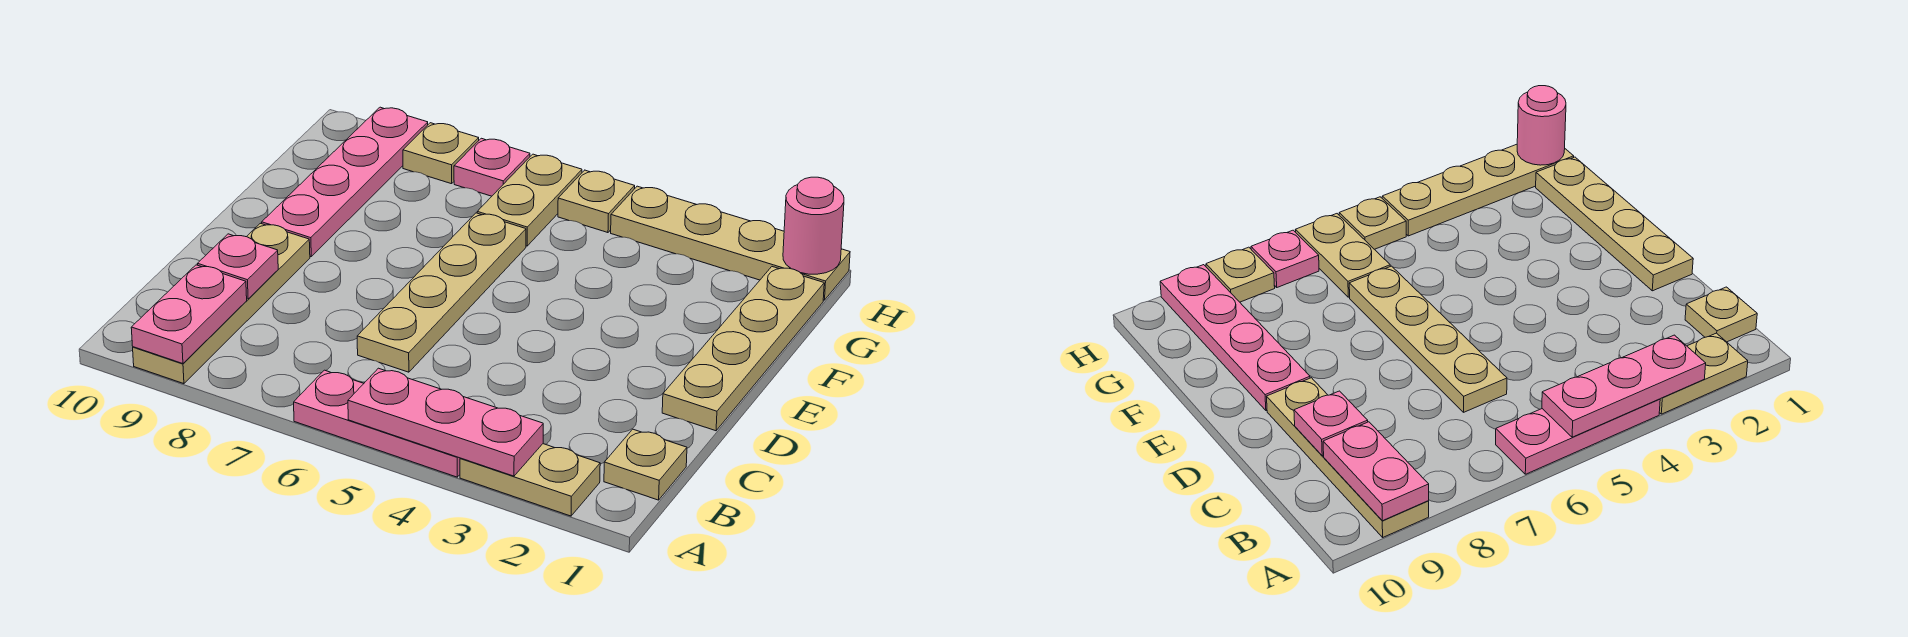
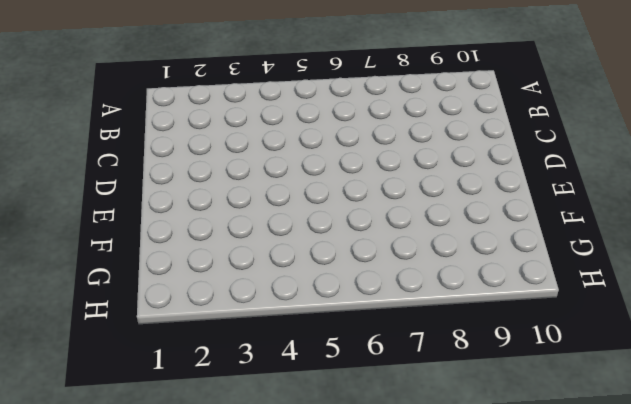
none -> tan 1x2 plate [460,444,600,516]
none -> pink 1x3 plate [294,370,460,477]
none -> tan 1x4 plate [133,223,310,384]

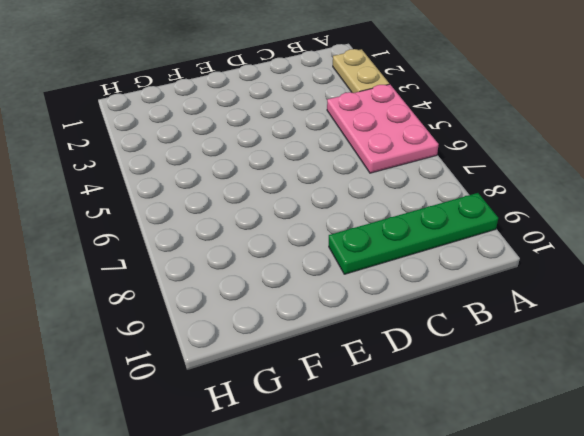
pink 2x3 plate [327,84,439,173] -> pink 1x3 plate [294,370,460,477]
green 1x4 plate [329,193,498,274] -> tan 1x4 plate [133,223,310,384]
none -> tan 1x1 plate [604,429,687,500]
none -> tan 1x4 plate [357,213,526,372]
none -> tan 1x4 plate [662,267,824,431]

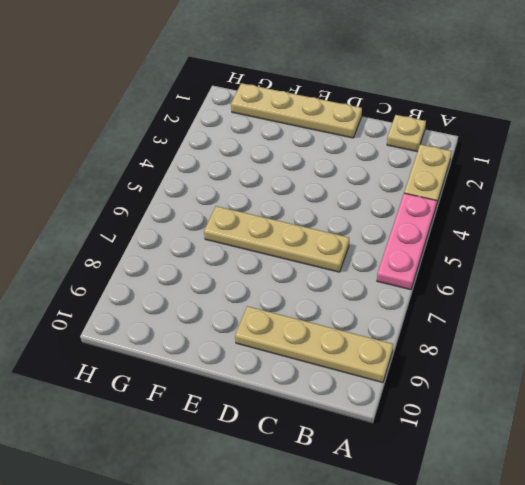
none -> pink 1x4 plate [262,107,428,257]
none -> tan 1x2 plate [477,154,582,246]
none -> tan 1x4 plate [611,186,850,300]

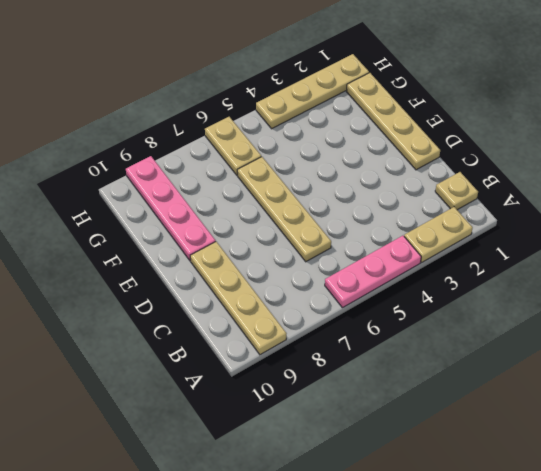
none -> tan 1x1 plate [558,170,635,233]
none -> pink 1x1 plate [454,138,530,196]
none -> tan 1x1 plate [403,123,479,184]

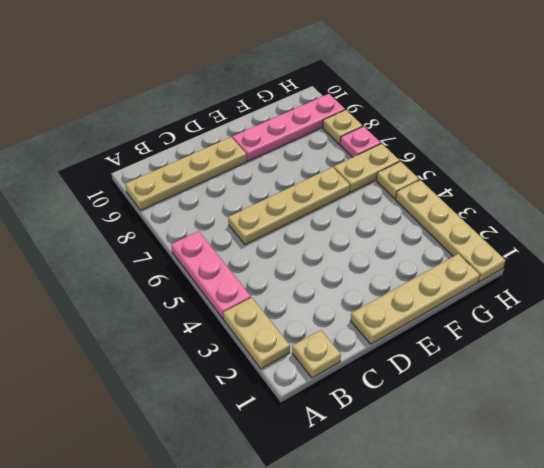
none -> pink 1x3 plate [348,368,543,476]
none -> pink 1x2 plate [131,265,247,364]
none -> pink 1x1 plate [197,234,278,299]

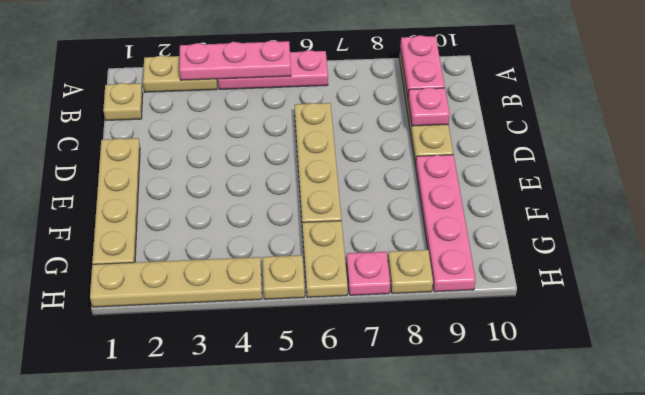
none -> pink 1x1 round brick [783,177,844,274]

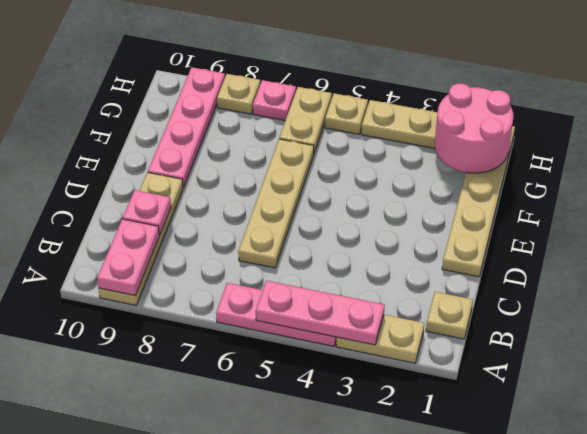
pink 2x2 round brick [435,83,514,173] -> pink 1x1 round brick [783,177,844,274]

